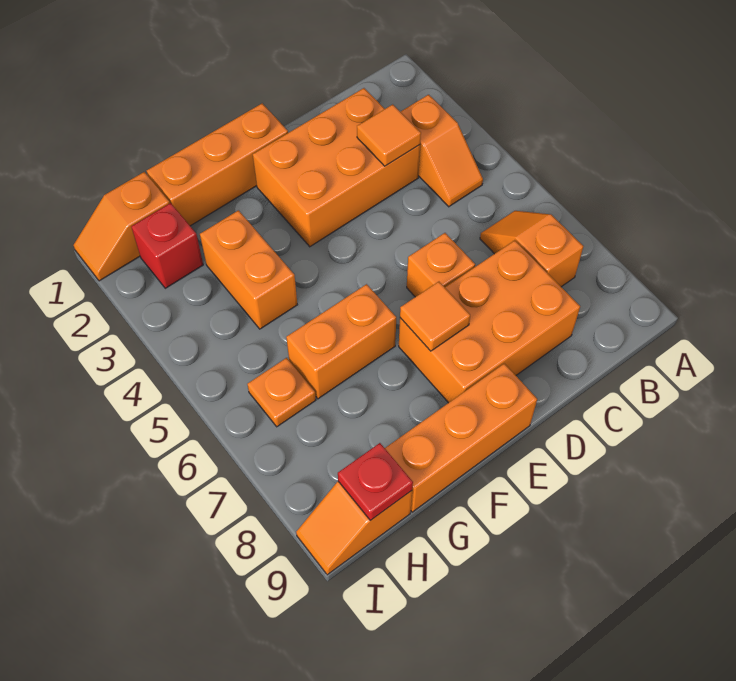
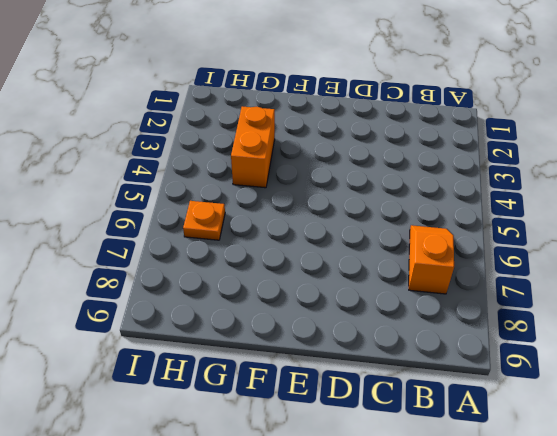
none -> orange 1x2 slope [401,95,483,207]
none -> orange 2x3 brick [253,88,420,247]
none -> orange 2x3 brick [399,240,580,403]

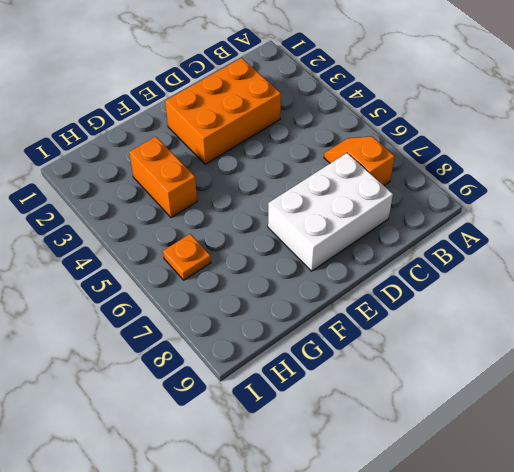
white 2x3 brick [268,153,393,271] -> orange 2x3 brick [399,240,580,403]
none -> orange 1x2 slope [401,95,483,207]
none -> orange 1x1 brick [407,233,475,297]
none -> orange 1x3 brick [147,103,288,226]

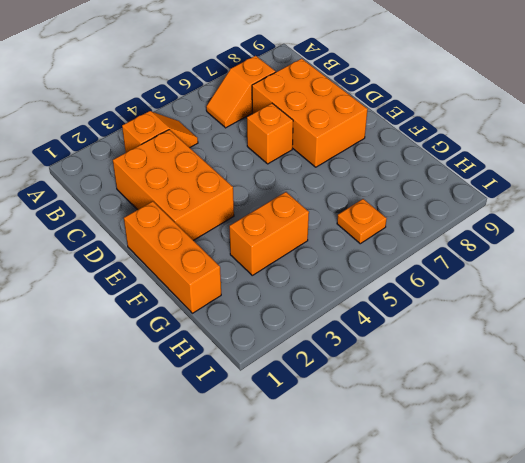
none -> orange 1x3 brick [385,364,537,512]
none -> orange 1x2 brick [286,284,396,399]
none -> orange 1x2 slope [74,172,170,281]

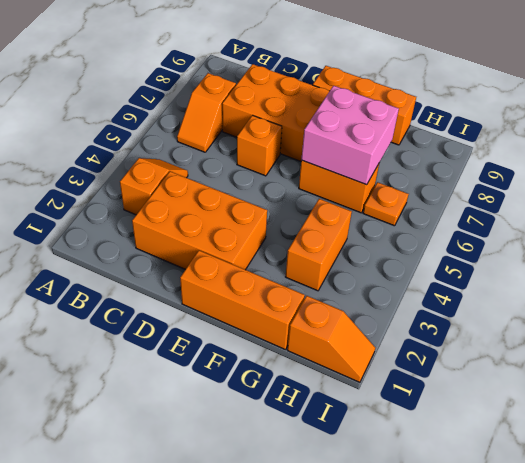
pink 2x2 brick [301,86,399,185] -> none
none -> red 1x1 brick [131,203,203,288]
none -> orange 1x2 slope [296,481,412,575]
none -> orange 1x1 tile [357,104,421,166]

